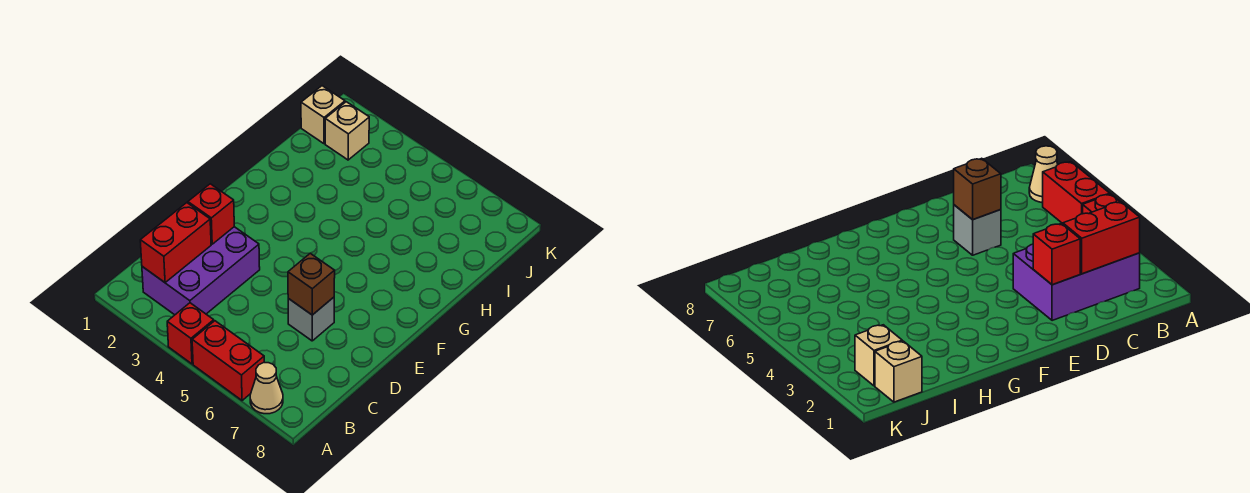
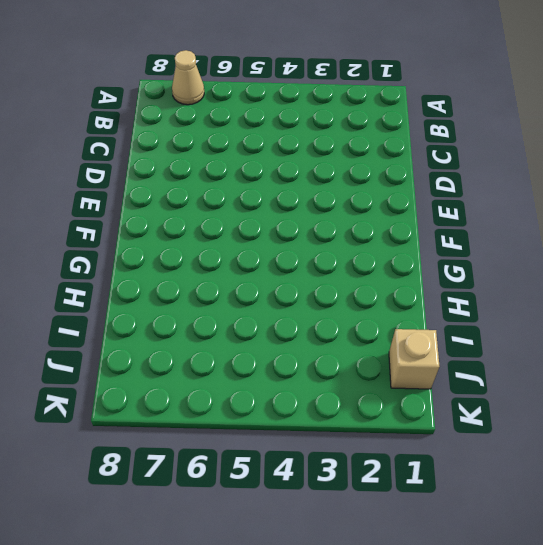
none -> red 1x1 brick [167,303,214,364]
none -> red 1x2 brick [192,321,264,401]

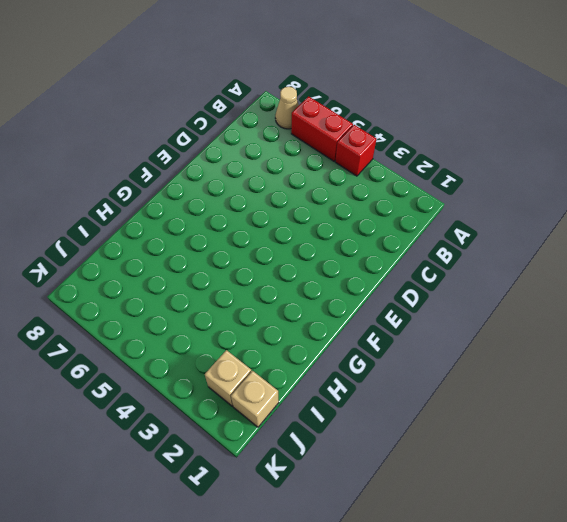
none -> purple 2x3 brick [142,227,260,315]
none -> grey 1x1 brick [288,297,334,341]

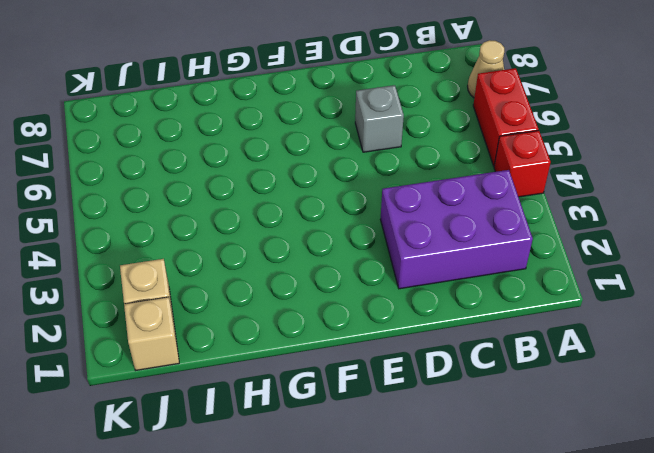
none -> red 1x2 brick [140,203,211,283]
none -> red 1x1 brick [188,184,234,244]

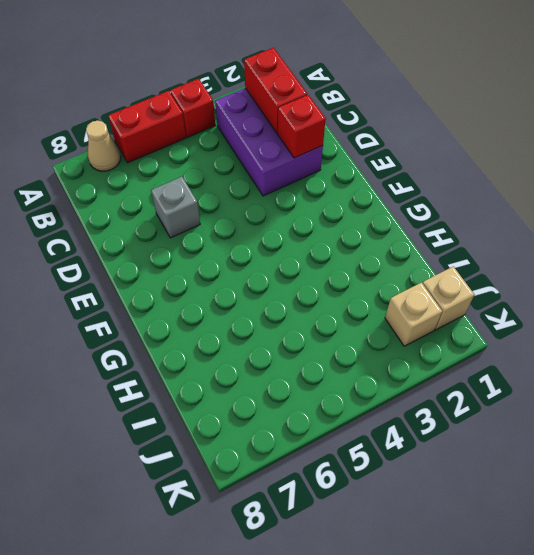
none -> brown 1x1 brick [288,253,335,315]

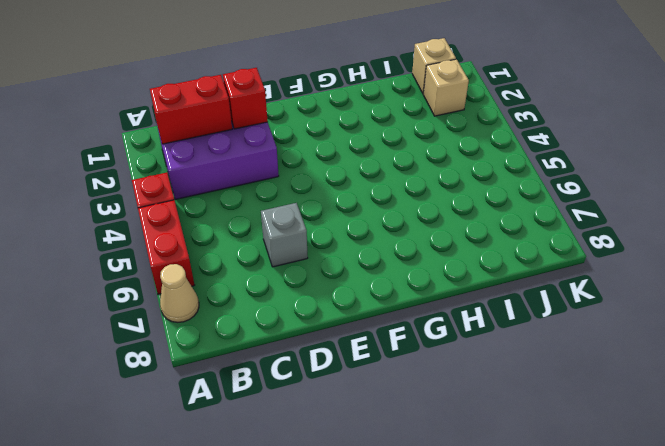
none -> brown 1x1 brick [288,253,335,315]

